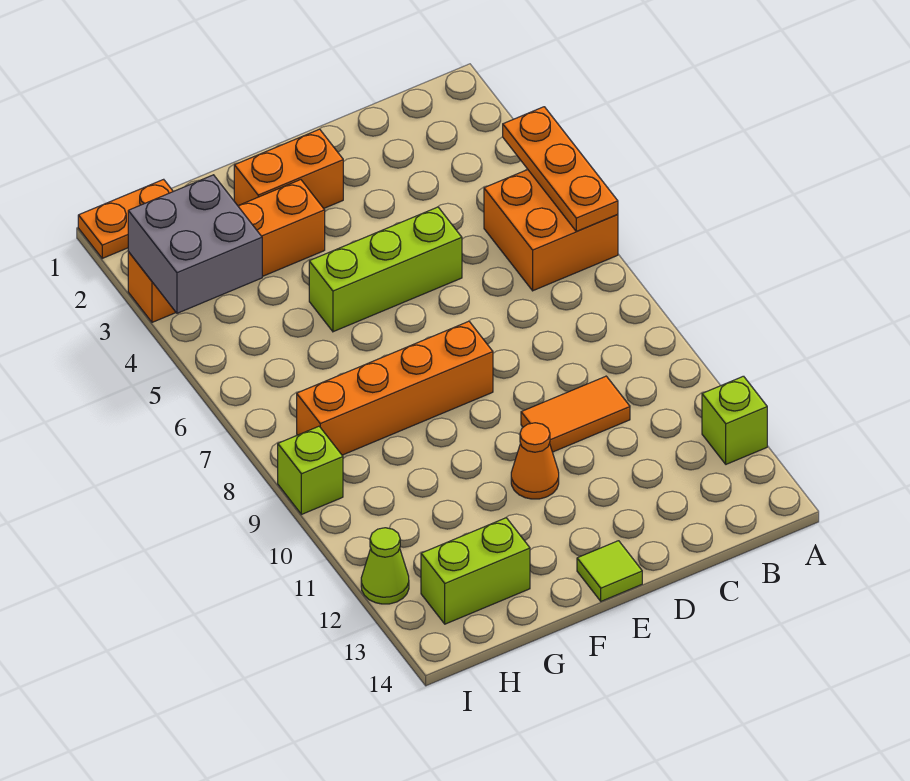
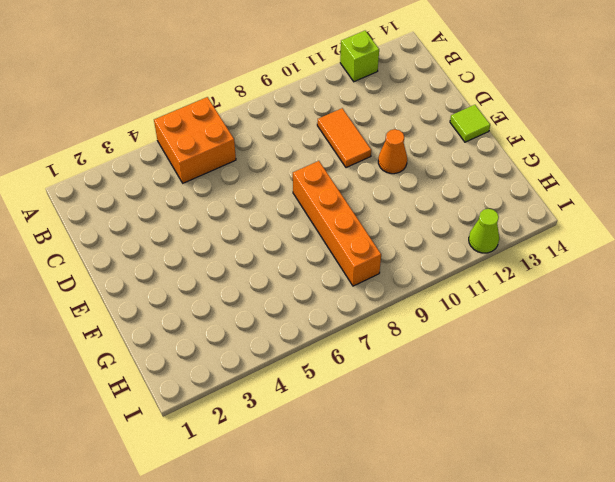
none -> lime 1x3 brick [309,207,462,332]
none -> orange 1x2 brick [234,129,343,208]
none -> orange 1x4 brick [128,180,325,322]

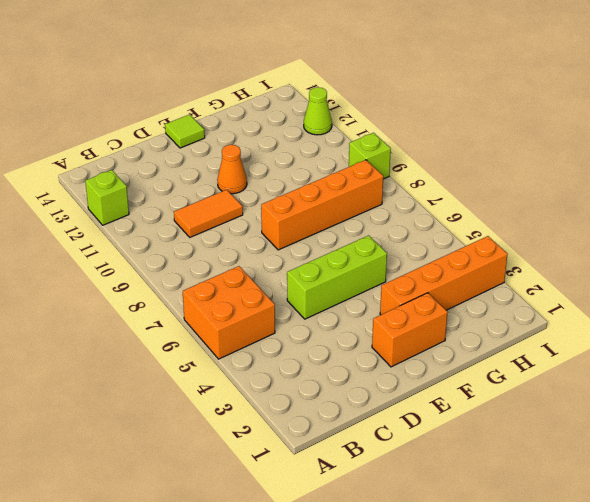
none -> lime 1x2 brick [421,518,530,624]
none -> orange 1x2 plate [78,179,173,258]
none -> orange 1x3 plate [503,107,618,231]

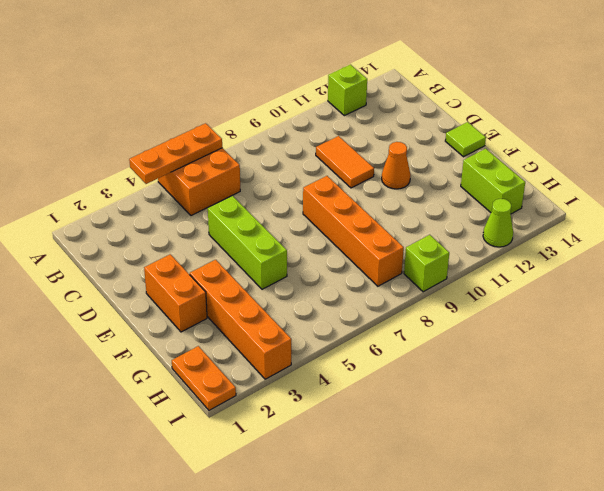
none -> grey 2x2 brick [128,175,262,313]

